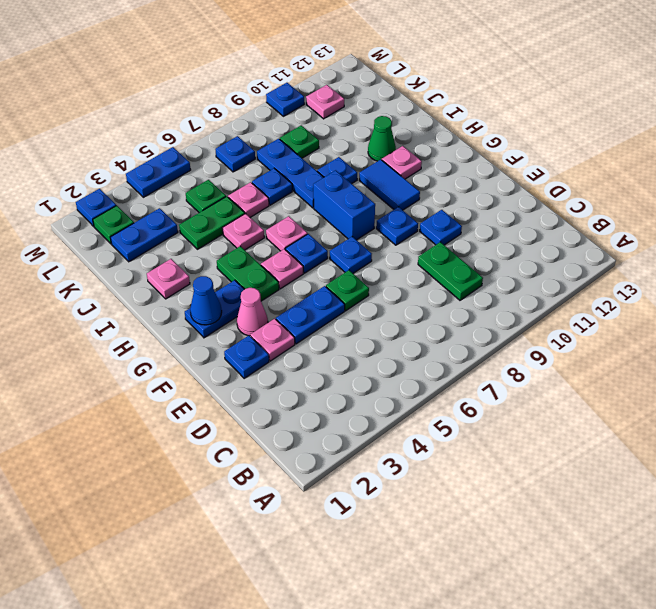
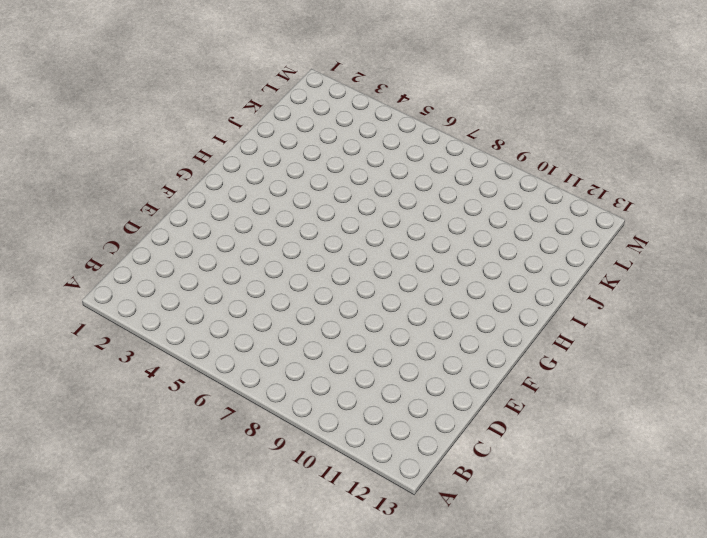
none -> green 1x2 plate [418,242,483,300]
none -> blue 1x1 plate [224,336,269,378]
none -> pink 1x1 plate [250,319,295,361]
none -> blue 1x2 plate [276,286,345,344]

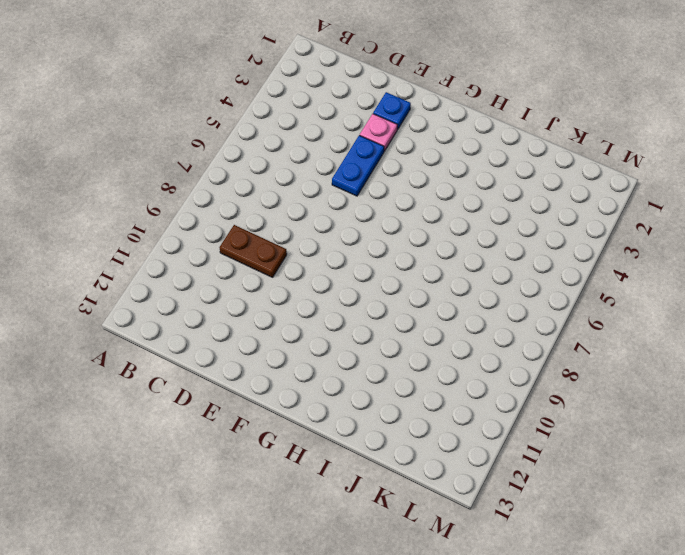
brown 1x2 plate [220,225,287,277] -> green 1x2 plate [418,242,483,300]
none -> green 1x1 plate [326,270,369,311]
none -> blue 1x1 plate [420,210,462,245]
none -> pink 1x1 cone [237,288,268,336]
none -> blue 1x1 plate [330,237,372,273]

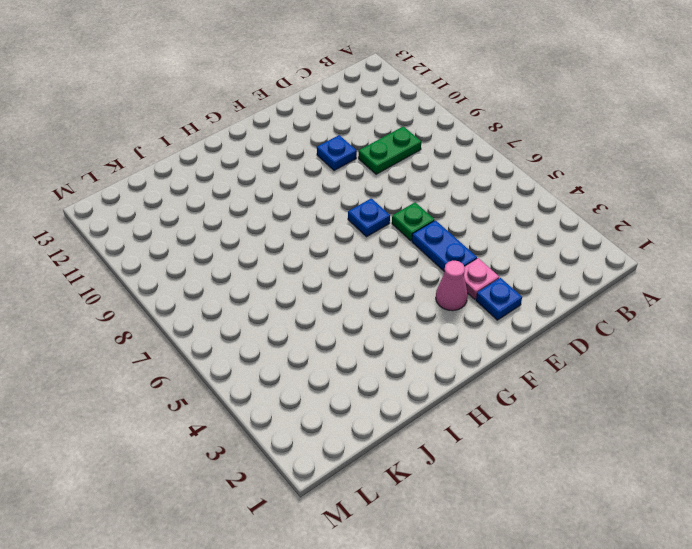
none -> blue 1x1 plate [376,207,418,245]
none -> blue 1x2 plate [185,280,244,338]
none -> green 1x2 plate [217,246,279,301]
none -> pink 1x1 plate [261,249,303,289]

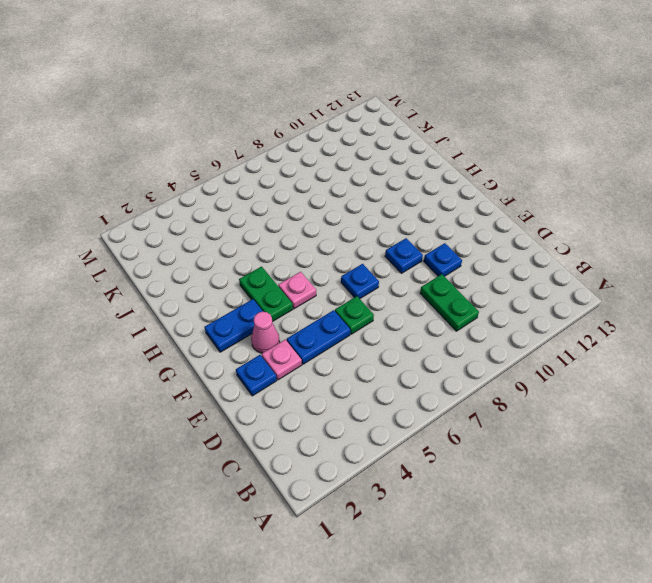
none -> blue 1x1 plate [286,234,328,273]
none -> blue 1x2 brick [313,170,375,240]
none -> blue 1x2 tile [359,159,420,210]
none -> pink 1x1 plate [266,216,308,251]

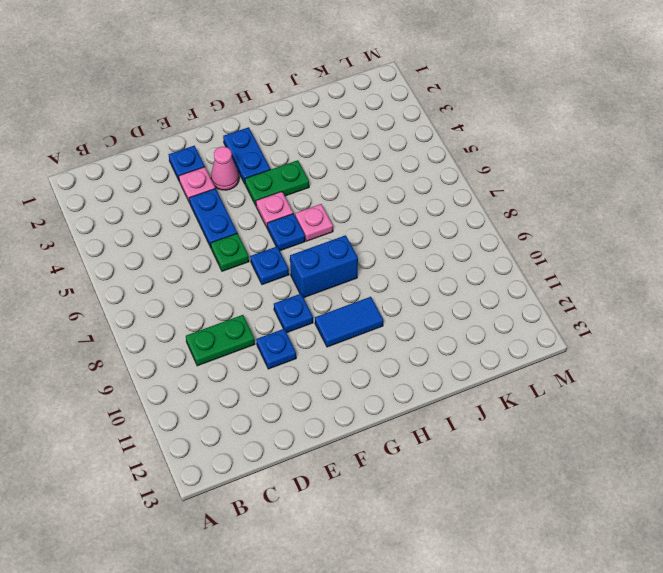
none -> pink 1x1 plate [382,146,422,179]
none -> pink 1x1 plate [147,259,190,299]
none -> pink 1x1 plate [223,214,264,250]
none -> blue 1x3 plate [257,139,324,208]

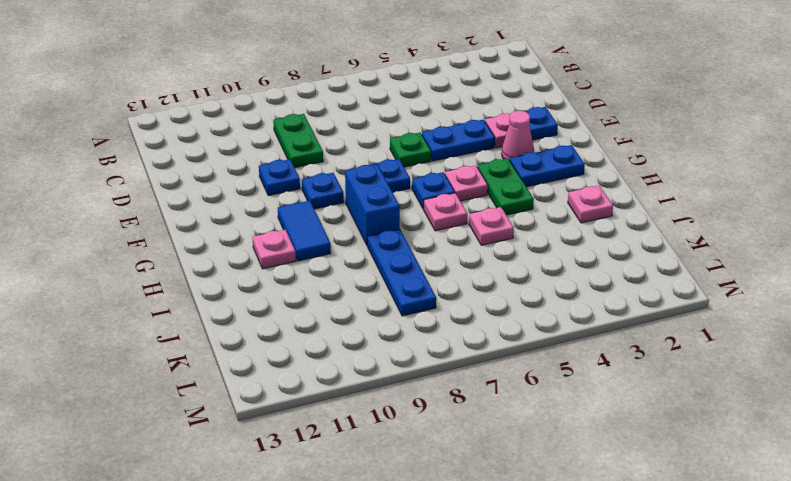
none -> blue 1x1 plate [317,157,357,184]
none -> green 1x1 cone [368,116,396,161]
none -> green 1x2 plate [179,196,245,249]
none -> pink 1x1 plate [228,182,269,217]

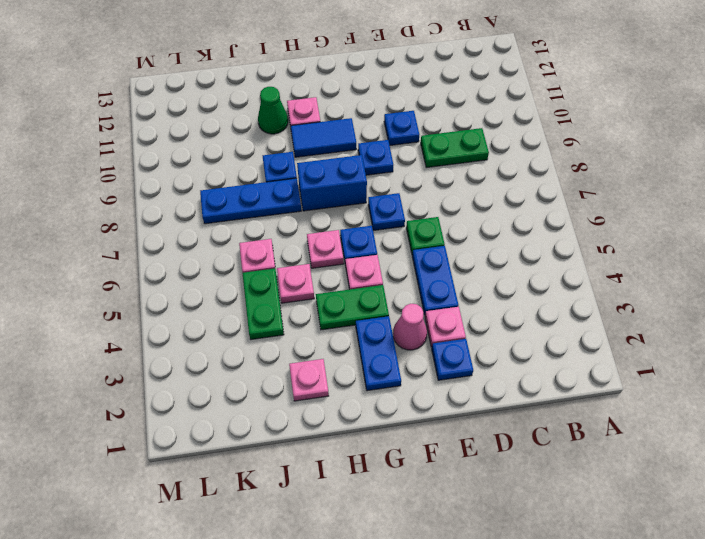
none -> blue 1x1 plate [252,168,292,205]
none -> blue 1x2 plate [110,208,178,262]
none -> green 1x1 plate [186,180,226,213]
none -> green 1x1 plate [280,125,319,158]

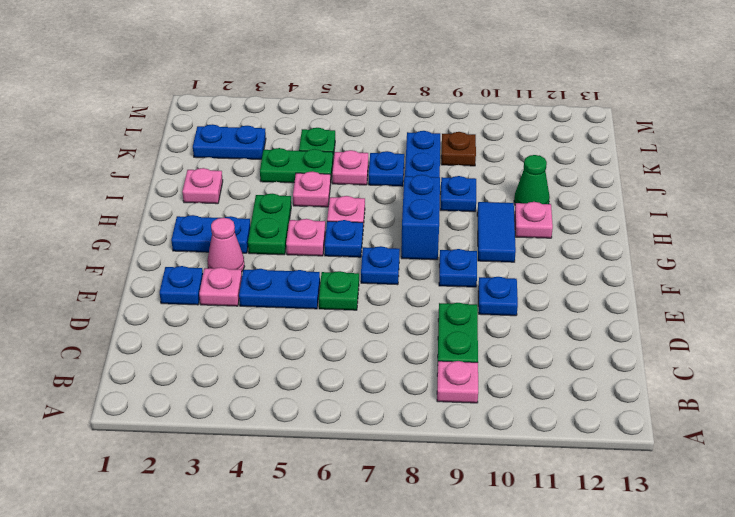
pink 1x1 plate [437,361,478,403] -> pink 1x1 plate moved to [306,85,344,119]
brown 1x1 plate [441,132,476,166] -> green 1x1 plate [280,125,319,158]
none -> green 1x1 plate [93,206,134,244]
none -> blue 1x1 plate [215,136,255,172]
none -> blue 1x1 plate [76,189,116,226]
none -> blue 1x2 plate [126,147,191,197]

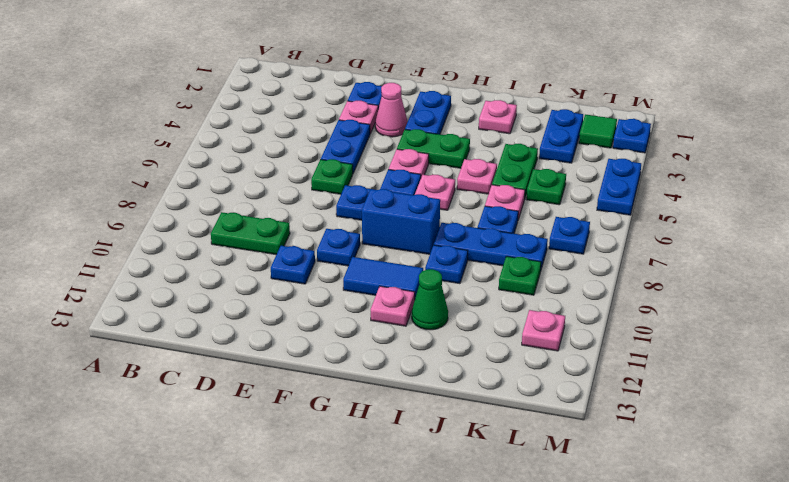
green 1x1 tile [579,114,617,148] -> green 1x1 plate [93,206,134,244]
none -> blue 1x1 plate [266,83,304,116]
none -> blue 1x1 cone [190,276,222,325]

